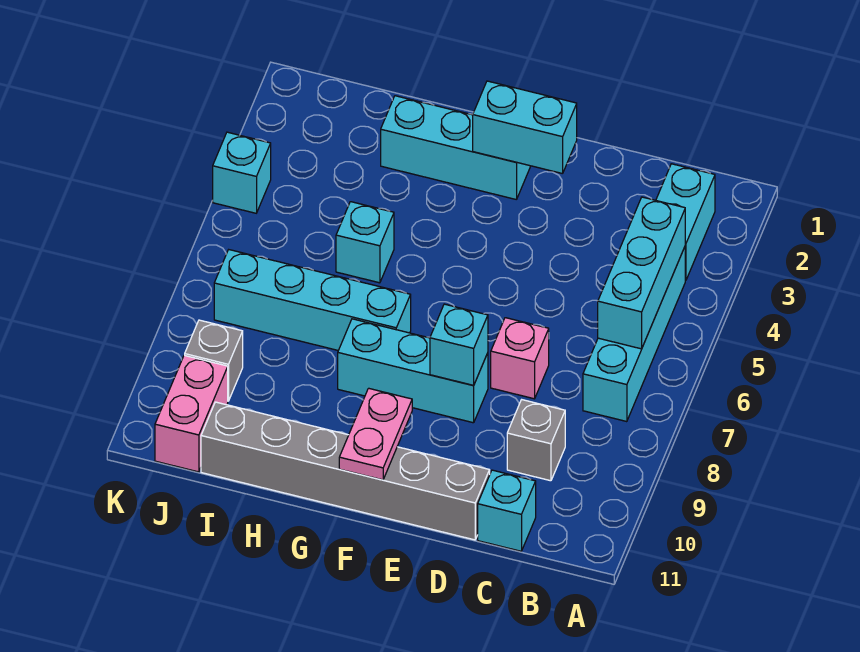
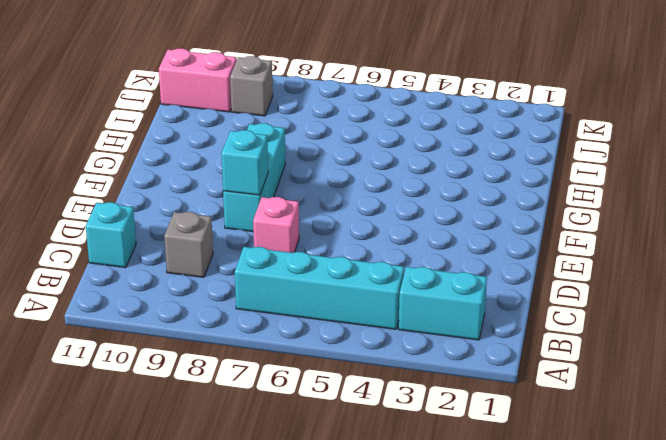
none -> grey 1x6 brick [201,402,490,540]
none -> cyan 1x3 brick [381,96,531,200]
none -> cyan 1x4 brick [214,250,411,350]

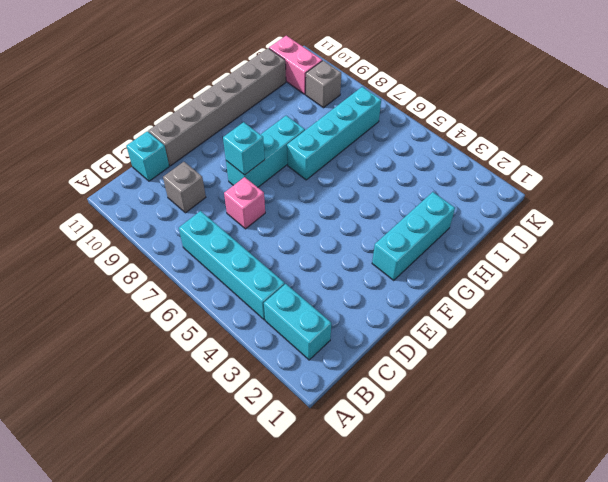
none -> cyan 1x1 brick [336,202,394,283]
none -> cyan 1x1 brick [213,132,271,213]
none -> cyan 1x3 brick [598,197,685,349]

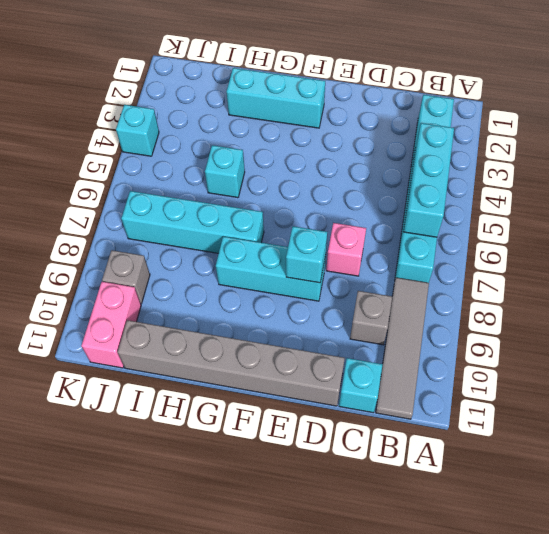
grey 1x4 tile [376,278,429,419] -> none
none -> cyan 1x2 brick [473,81,577,174]
none -> pink 1x2 plate [339,388,412,480]

